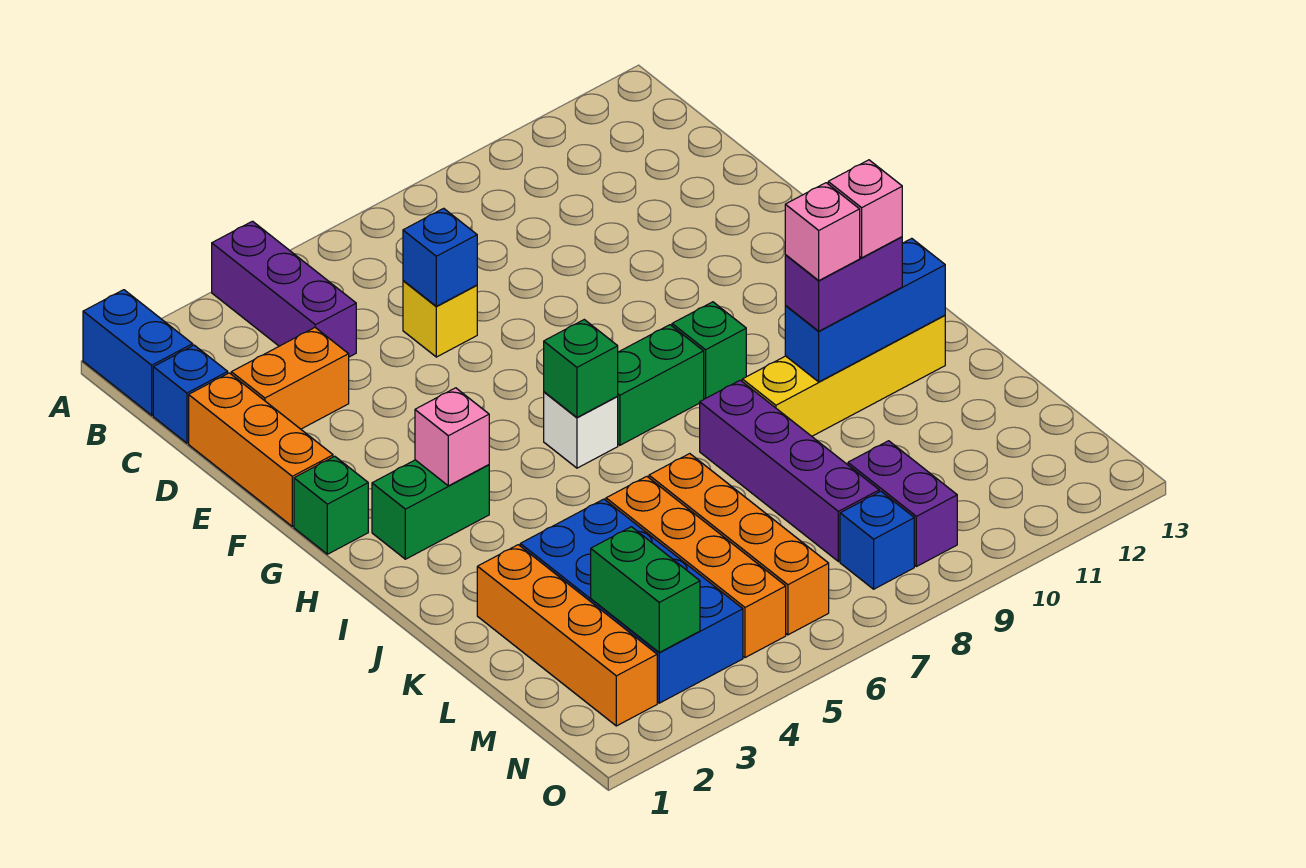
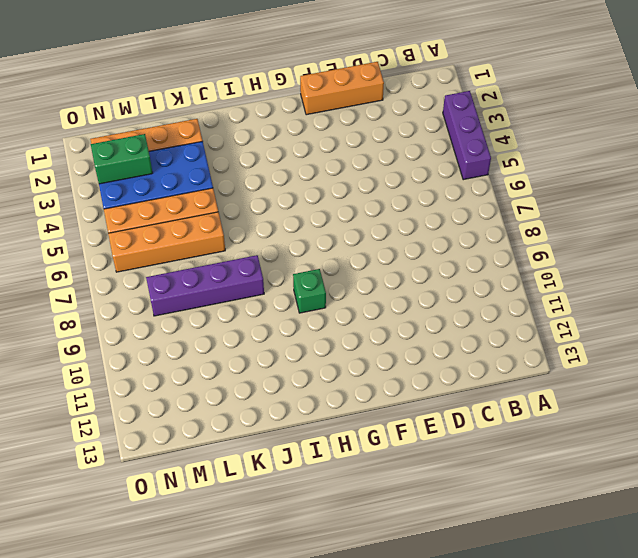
purple 1x3 brick [443,91,491,180] -> purple 1x3 brick turned to [212,221,356,357]
none -> blue 1x2 brick [83,290,193,415]
none -> blue 1x1 brick [153,345,228,443]
none -> orange 1x2 brick [231,328,349,429]

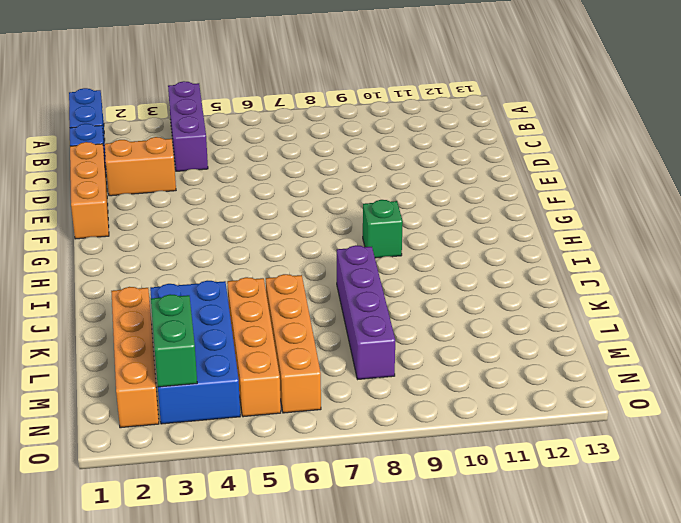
none -> yellow 1x1 brick [403,281,477,357]
none -> green 1x1 brick [294,456,368,554]
none -> green 1x2 brick [372,460,489,559]

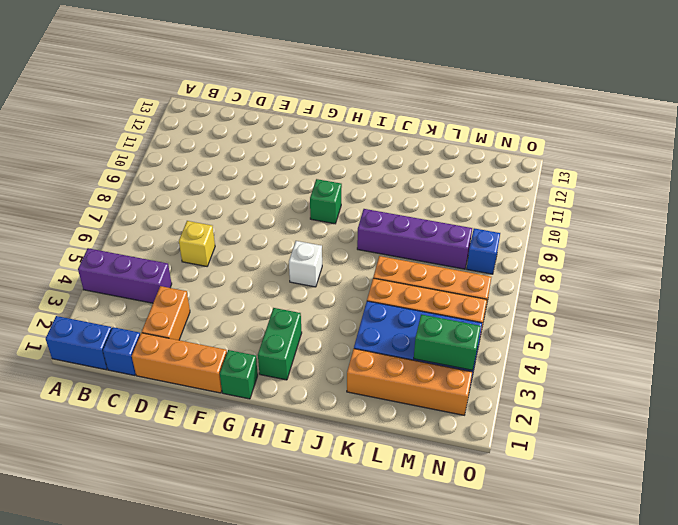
none -> green 1x2 brick [617,325,704,445]
none -> yellow 1x4 brick [742,315,945,436]
none -> purple 1x2 brick [848,441,957,567]

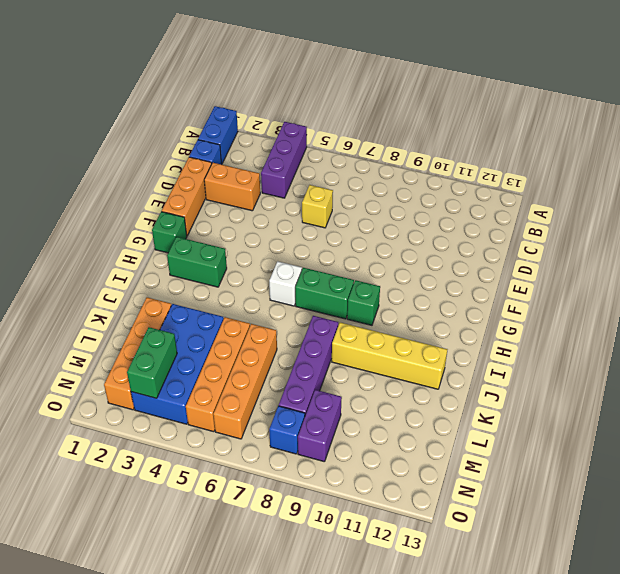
none -> blue 1x1 brick [403,208,477,306]
none -> pink 1x1 brick [415,388,489,486]
none -> green 1x1 brick [544,320,618,417]

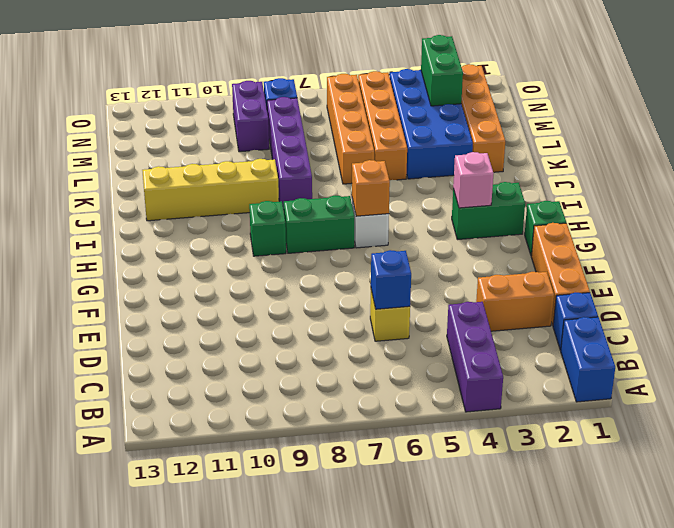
orange 1x1 brick [352,160,390,216] -> green 1x1 brick [544,320,618,417]
none -> blue 1x3 brick [785,238,945,382]
none -> purple 1x2 brick [785,237,902,331]
none -> pink 1x1 brick [785,183,860,280]

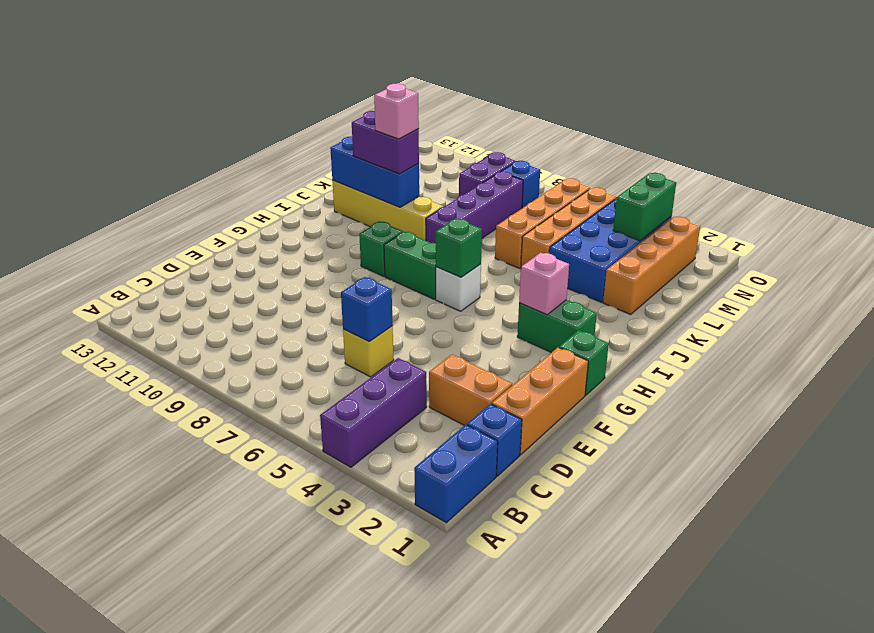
none -> pink 1x1 brick [828,160,902,258]

